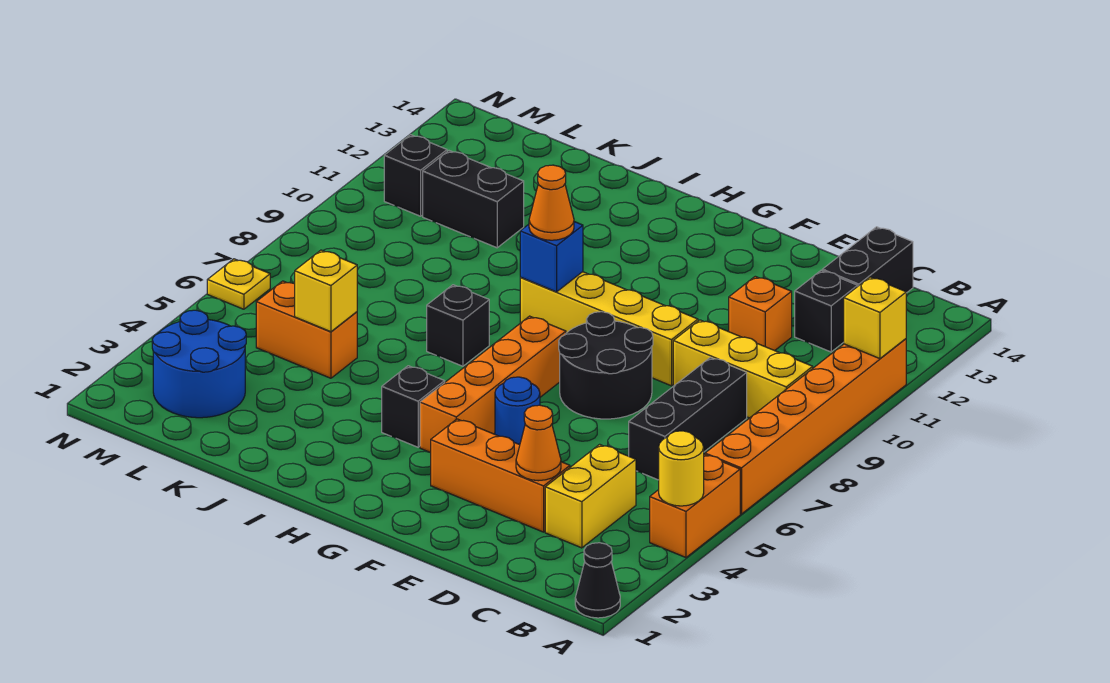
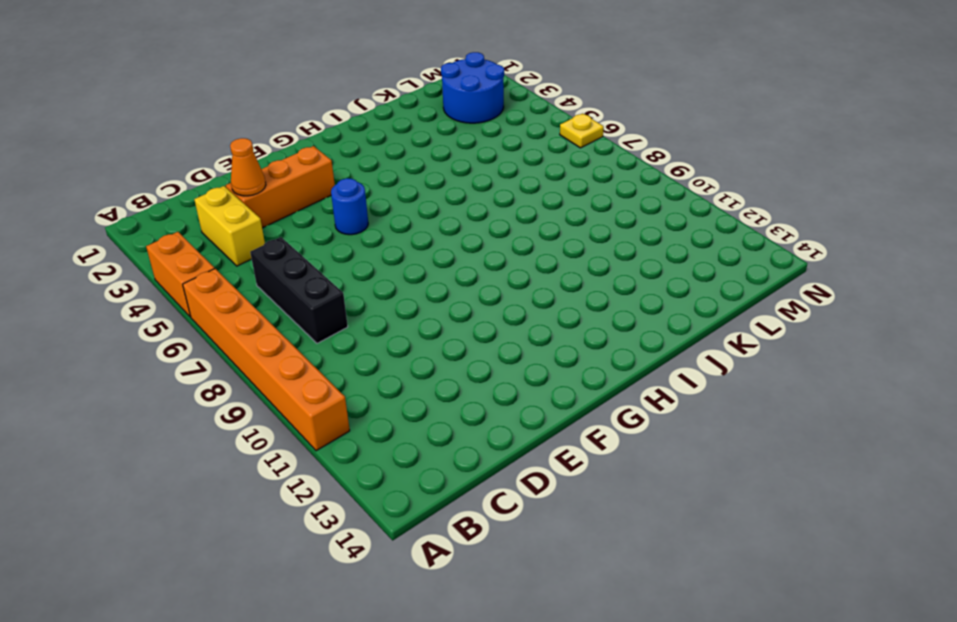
none -> black 1x1 cone [575,543,620,618]
none -> yellow 1x3 brick [673,320,813,418]
none -> black 1x1 brick [795,270,858,352]

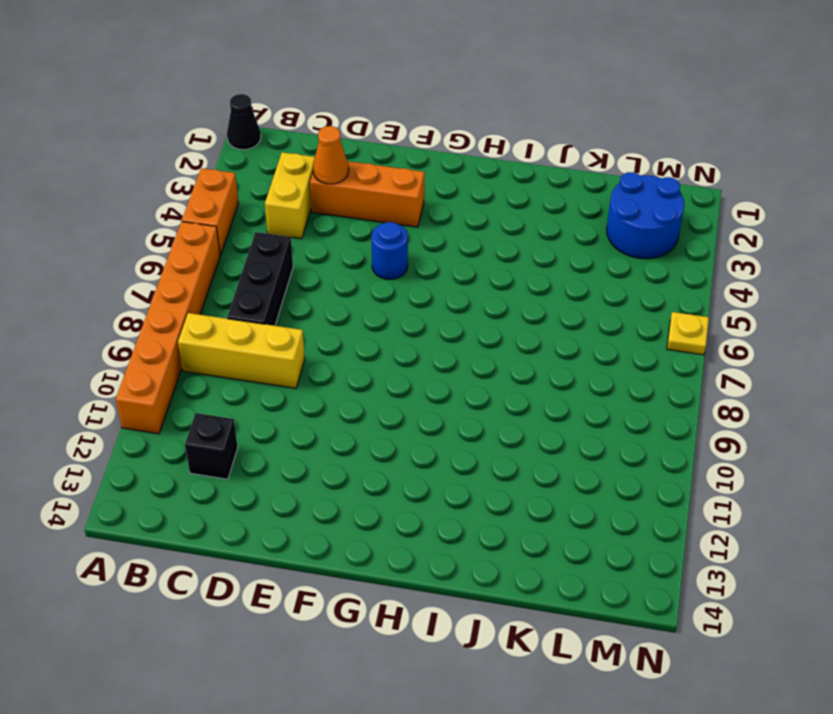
none -> black 1x2 brick [822,227,913,293]
none -> orange 1x1 brick [729,276,792,351]
none -> black 2x2 round brick [559,312,653,419]

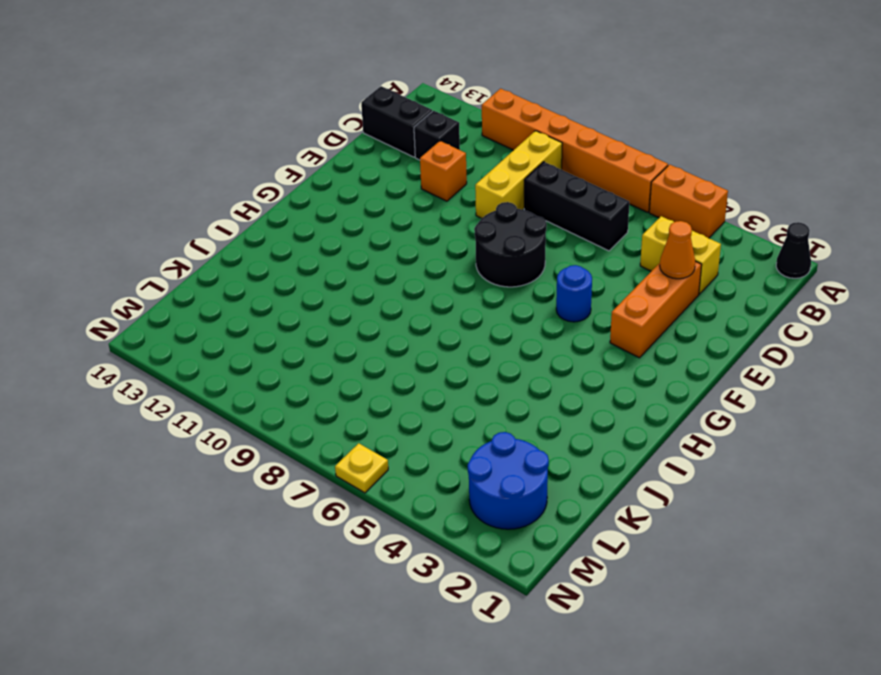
none -> yellow 1x4 brick [520,272,698,386]
none -> orange 1x4 brick [420,316,566,453]
none -> black 1x1 brick [382,366,445,447]

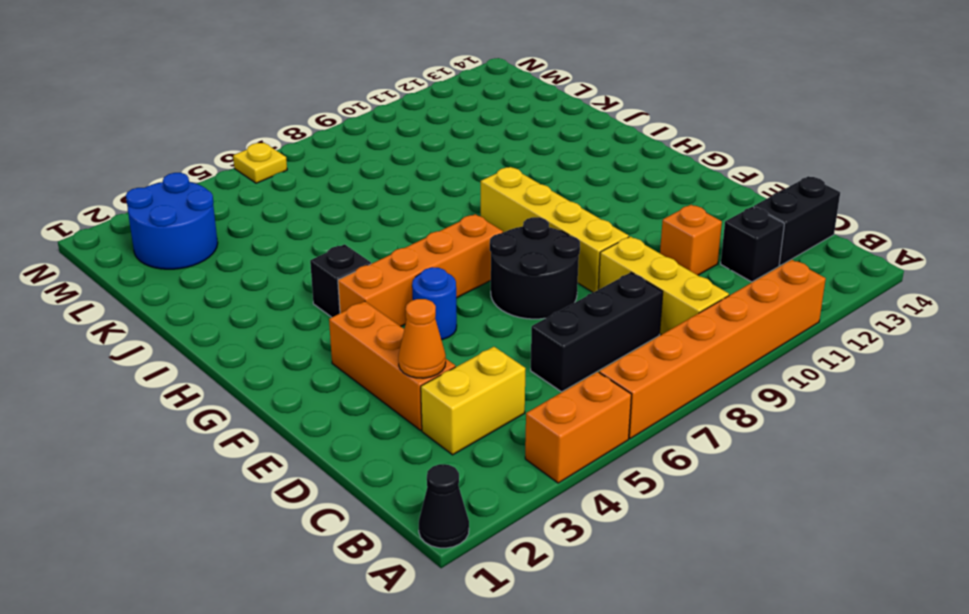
none -> black 1x1 brick [427,285,489,366]
none -> orange 1x2 brick [256,281,357,378]
none -> black 1x2 brick [423,151,524,248]

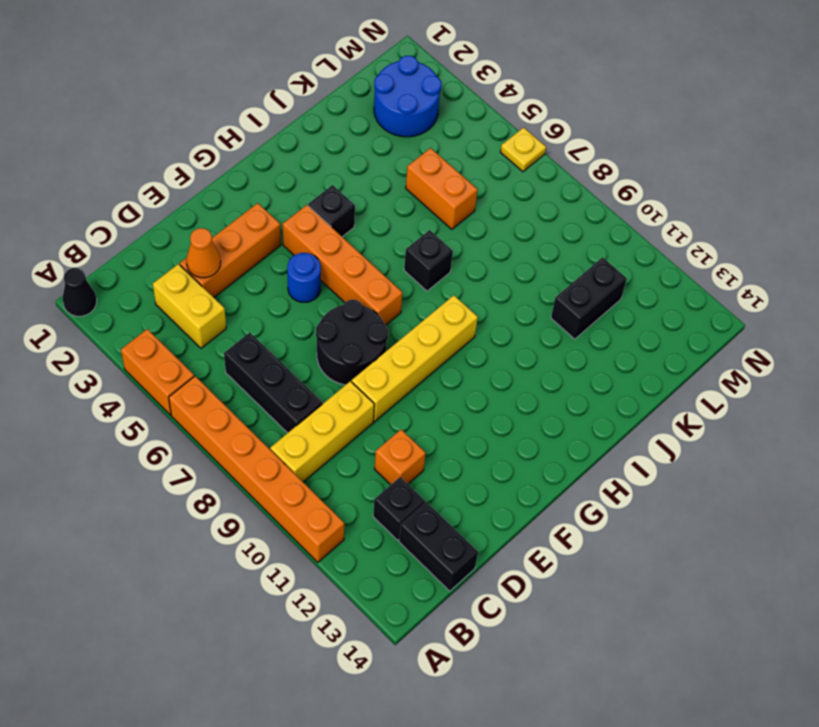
orange 1x2 brick [406,148,478,229] -> orange 1x2 brick turned to [256,281,357,378]
none -> black 1x1 brick [384,135,447,216]
none -> yellow 1x1 round brick [659,431,704,506]
none -> yellow 1x1 brick [844,277,906,359]

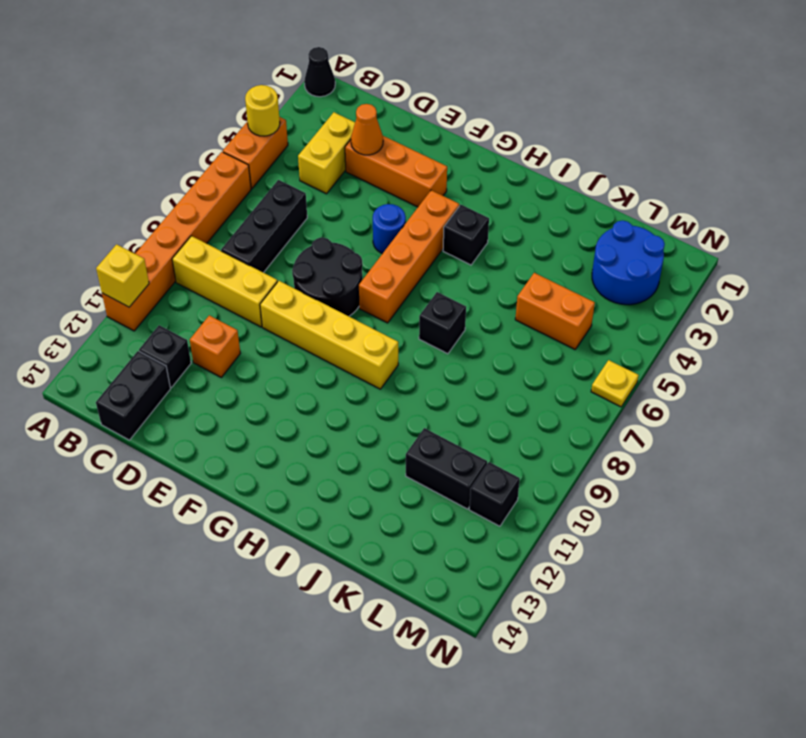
none -> blue 1x1 brick [520,222,583,292]
none -> yellow 1x1 brick [295,250,357,332]
none -> orange 1x1 cone [529,165,574,240]

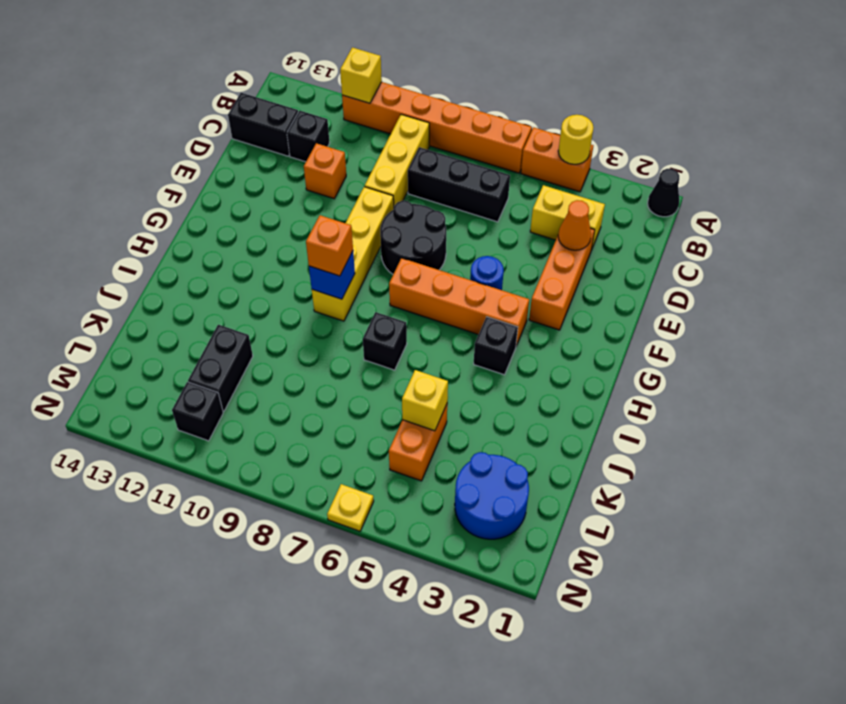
orange 1x1 brick [306,215,353,276] -> orange 1x1 cone [529,165,574,240]

